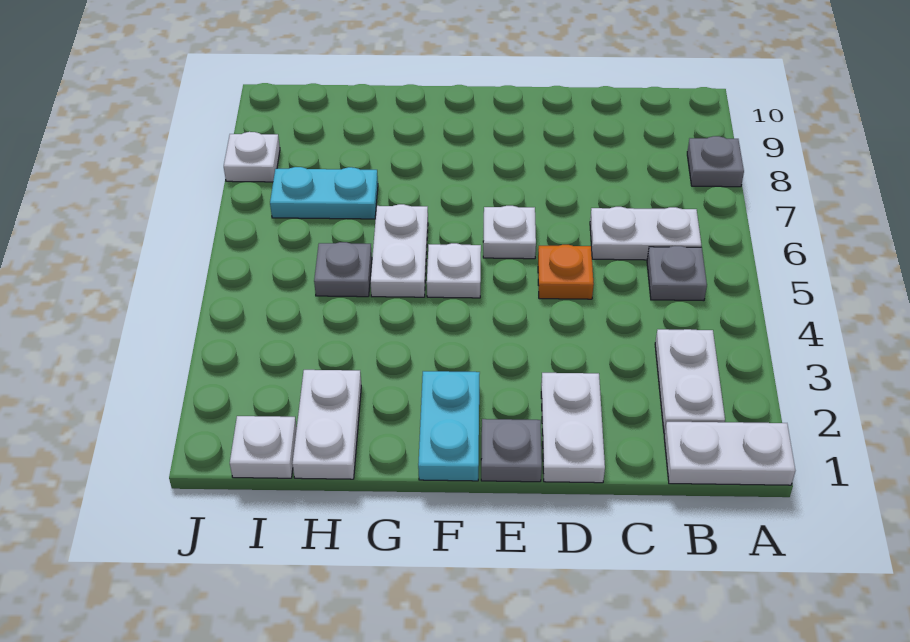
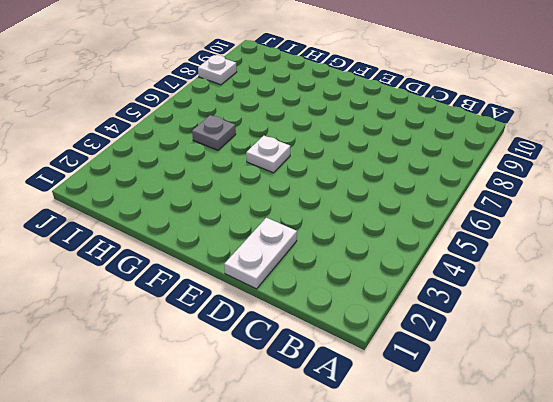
none -> white 1x2 plate [664,422,795,485]
none -> grey 1x1 plate [687,136,744,187]
none -> white 1x2 plate [655,329,725,434]

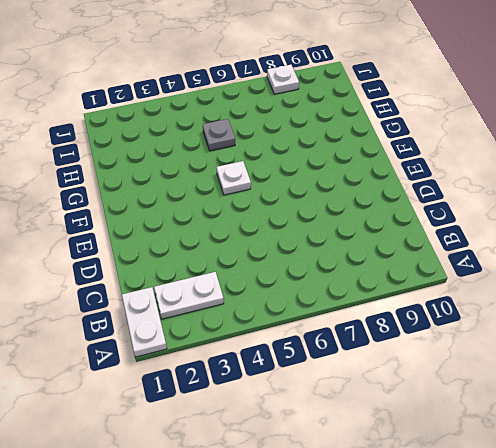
none -> grey 1x1 plate [687,136,744,187]
none -> grey 1x1 plate [647,246,707,301]
none -> white 1x2 plate [590,207,701,260]

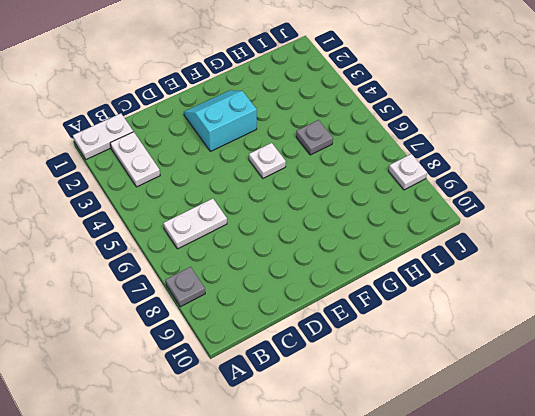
cyan 2x2 slope [184,90,257,151] -> cyan 1x2 plate [418,371,480,481]
none -> grey 1x1 plate [647,246,707,301]
none -> white 1x2 plate [541,373,605,483]
none -> orange 1x1 plate [538,245,594,299]

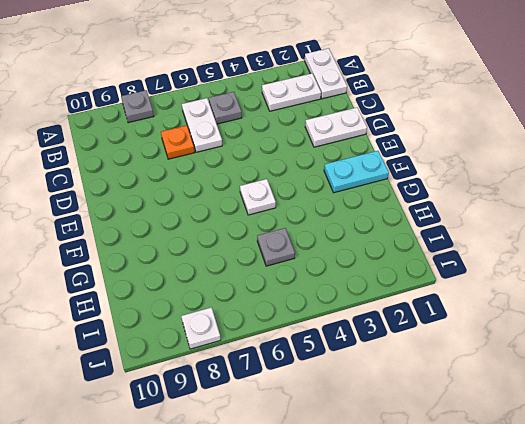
orange 1x1 plate [161,125,195,159] -> orange 1x1 plate moved to [538,245,594,299]
none -> grey 1x1 plate [481,419,542,482]
none -> white 1x1 plate [483,206,536,259]
none -> white 1x2 plate [370,204,428,297]

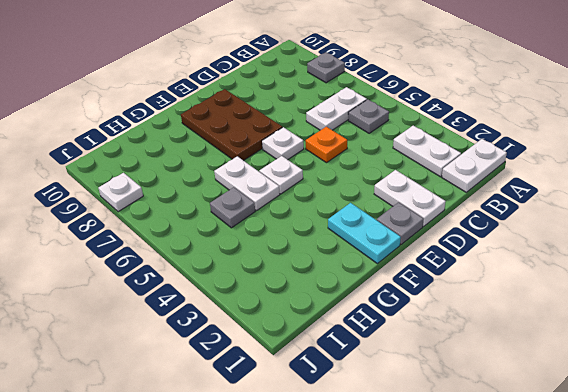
brown 2x3 plate [181,89,282,161] -> none
none -> white 1x2 plate [292,370,361,479]
none -> cyan 1x2 plate [270,167,378,219]
none -> white 1x1 plate [230,416,297,478]

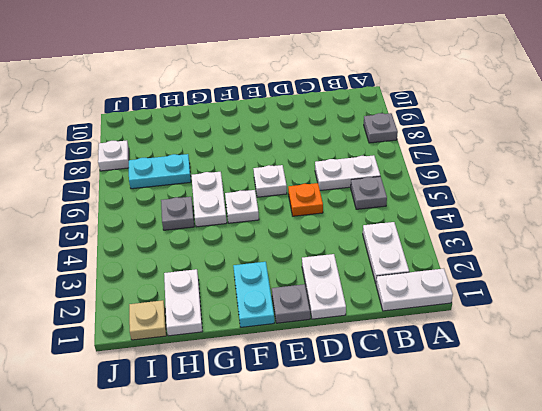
tan 1x1 plate [129,300,166,340] -> white 1x1 plate [230,416,297,478]

